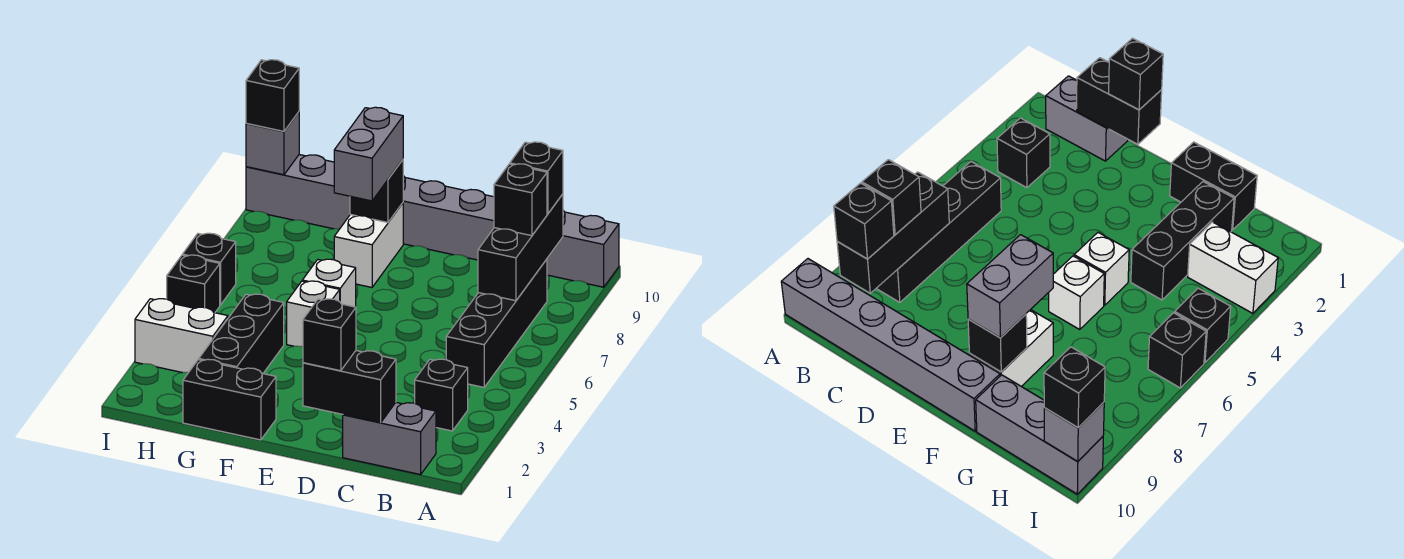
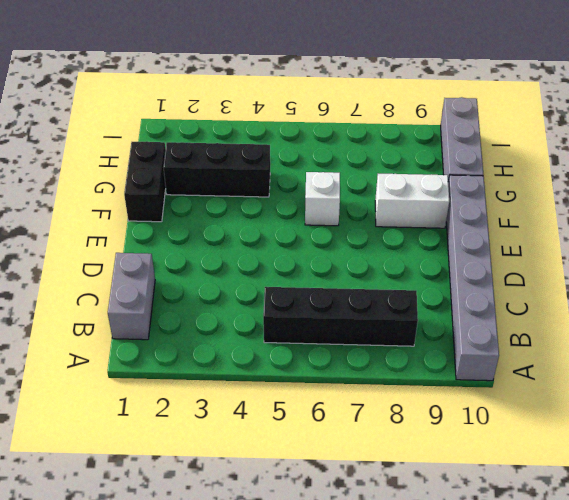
none -> black 1x1 brick [415,359,468,431]
none -> white 1x1 brick [287,281,340,347]
none -> white 1x2 brick [135,299,228,373]

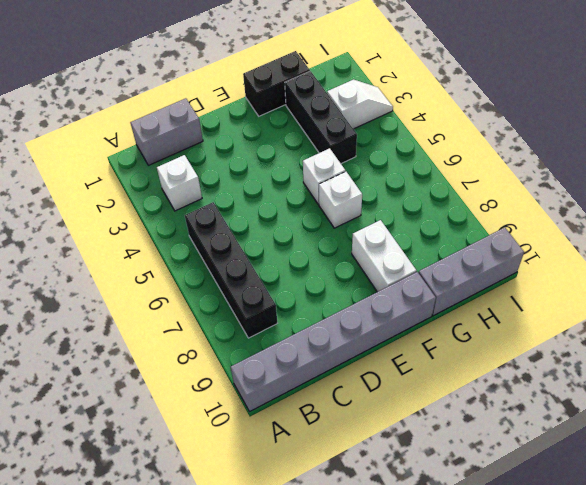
white 1x1 brick [157,155,202,211] -> black 1x1 brick [415,359,468,431]
white 1x2 slope [327,80,393,129] -> white 1x2 brick [135,299,228,373]
none -> black 1x1 brick [167,255,220,313]
none -> black 1x1 brick [183,233,236,305]
none -> black 1x3 brick [478,194,563,301]

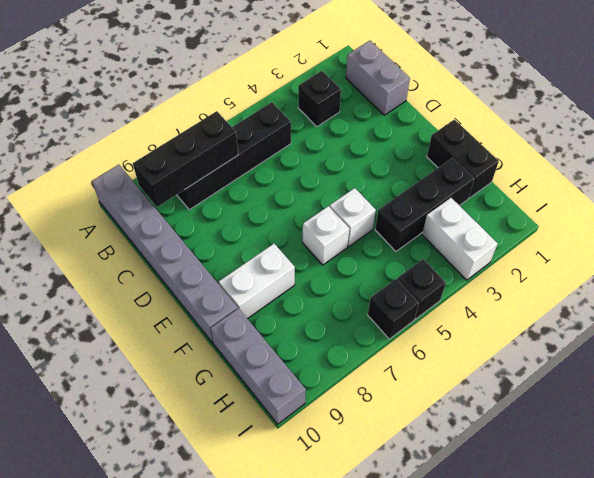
none -> black 1x2 brick [303,351,396,423]
none -> black 1x1 brick [350,160,403,222]
none -> grey 1x1 brick [246,112,299,175]

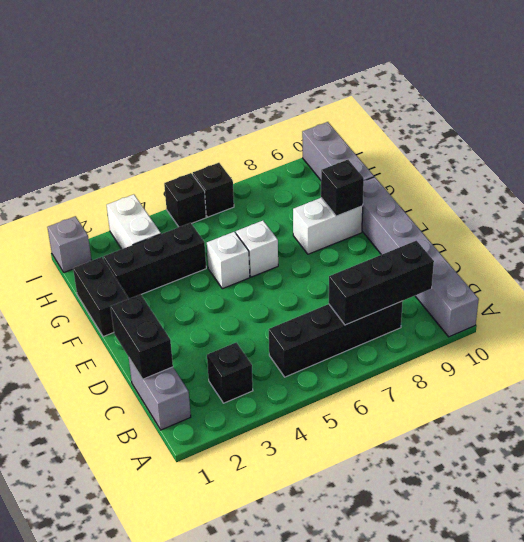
grey 1x1 brick [47,216,92,272] -> grey 1x1 brick moved to [246,112,299,175]
none -> black 1x1 brick [494,164,547,236]
none -> black 1x1 brick [510,142,563,214]
none -> black 1x1 brick [303,299,356,371]

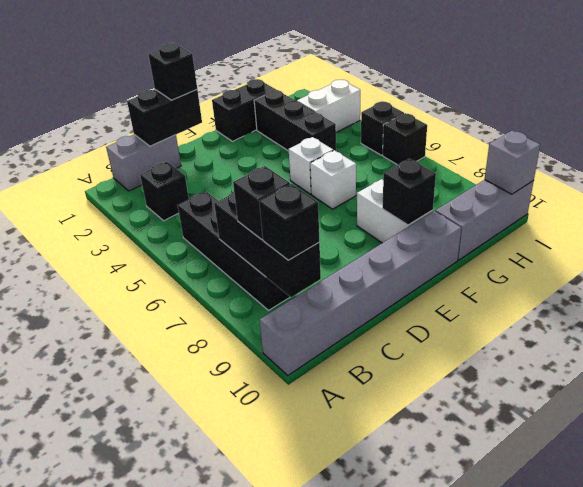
none -> grey 1x2 brick [334,107,403,201]
none -> black 1x1 brick [246,60,299,131]

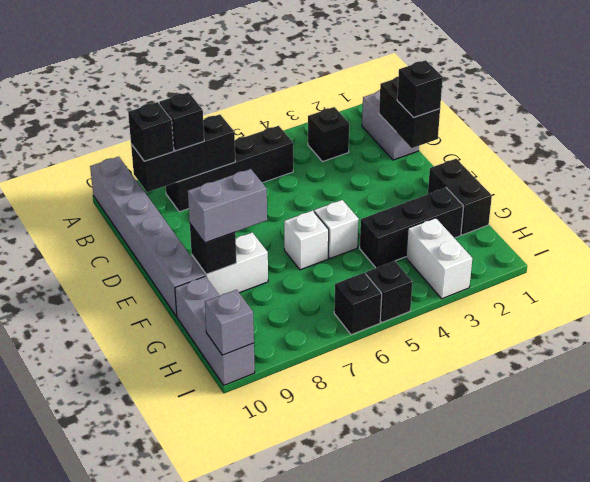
none -> black 1x1 brick [246,60,299,131]

